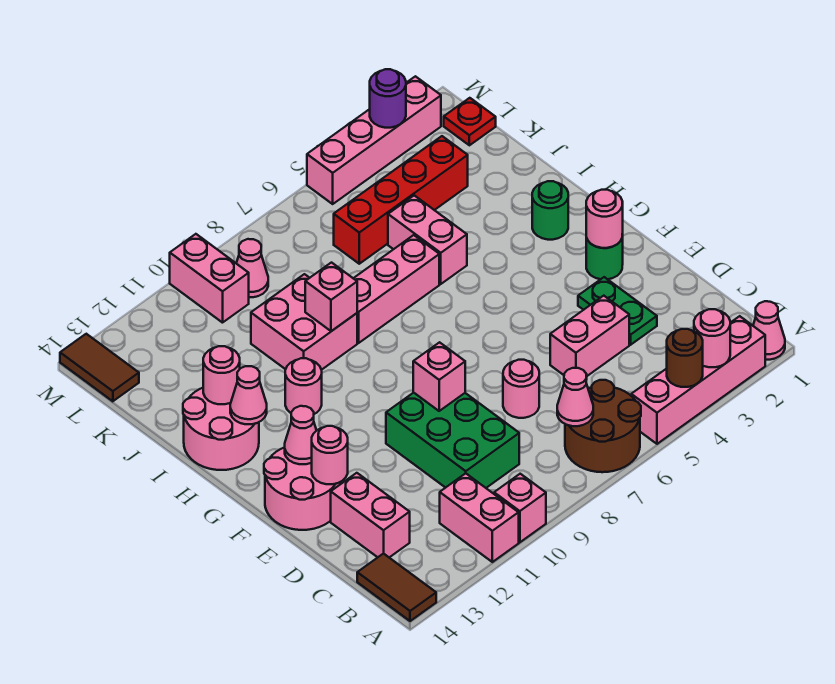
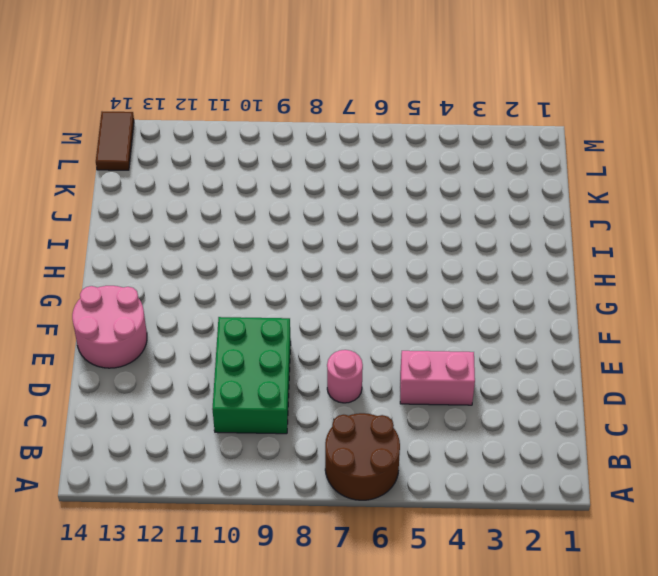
none -> pink 1x1 cone [753,301,785,360]
none -> pink 1x4 brick [631,316,765,444]
none -> pink 1x1 brick [494,474,546,542]
none -> pink 1x2 brick [440,473,519,562]

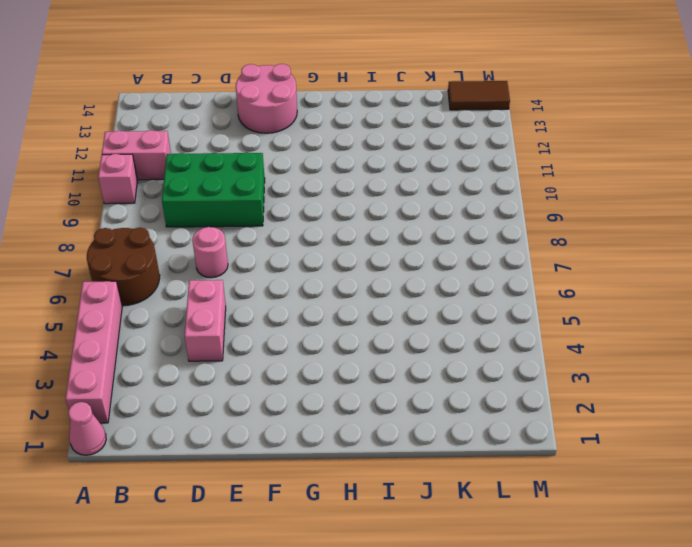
none -> brown 1x2 tile [357,553,436,621]
none -> pink 1x2 brick [331,473,410,557]
none -> green 1x2 plate [578,277,657,345]
none -> green 1x1 round brick [586,234,623,279]

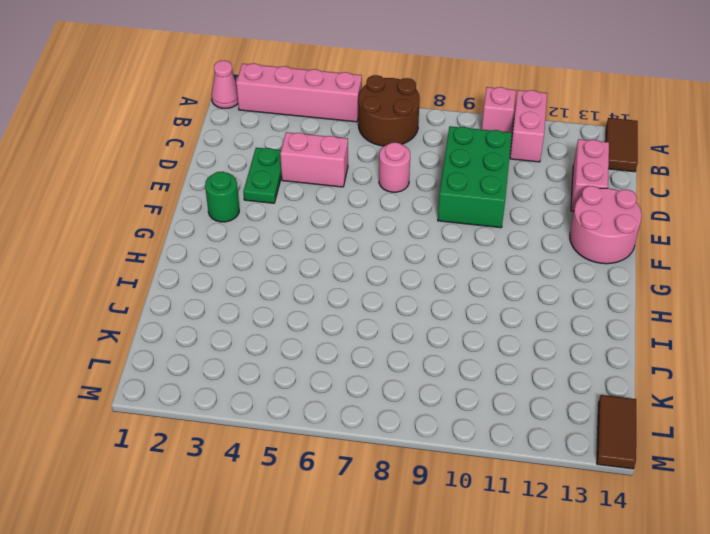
none -> green 1x1 round brick [532,181,568,240]
none -> pink 1x1 round brick [285,358,322,414]
none -> pink 2x2 round brick [183,388,259,470]
none -> pink 1x2 brick [388,195,467,284]

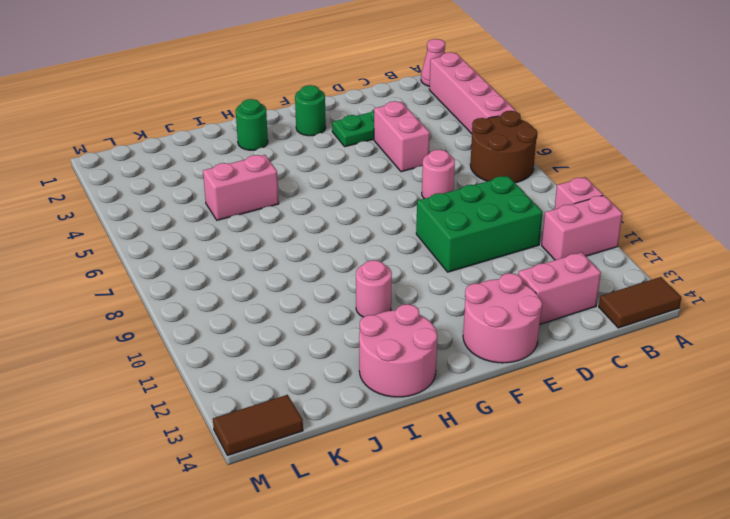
none -> pink 1x3 brick [353,235,439,343]
none -> pink 2x2 brick [251,274,357,370]
none -> red 1x4 brick [334,136,468,264]
none -> red 1x1 plate [444,98,496,145]

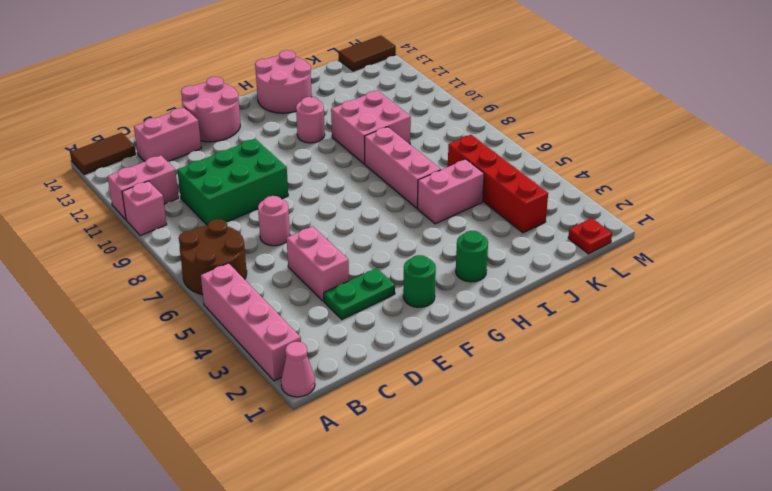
none -> pink 1x1 cone [236,239,268,297]
none -> pink 1x2 brick [170,234,249,323]
none -> pink 1x4 brick [307,76,441,204]
none -> pink 1x1 round brick [694,309,730,367]

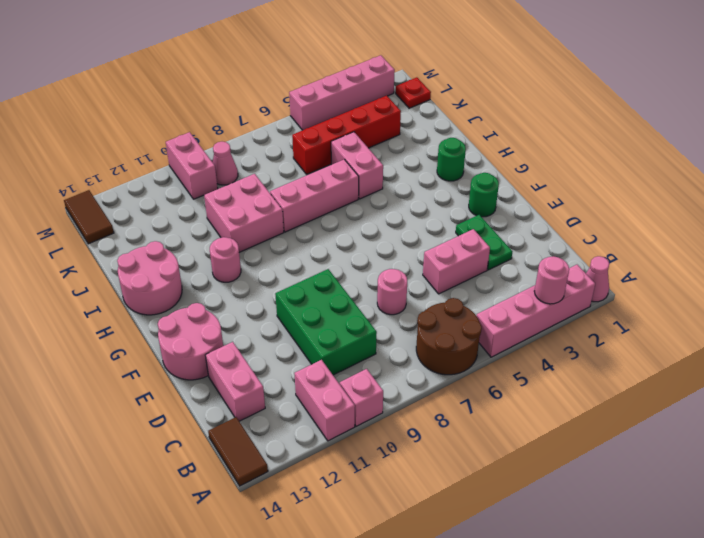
none -> brown 1x1 round brick [667,329,703,387]
none -> pink 1x1 cone [557,368,593,426]
none -> pink 1x1 brick [413,342,465,411]
none -> pink 1x1 round brick [312,426,348,484]

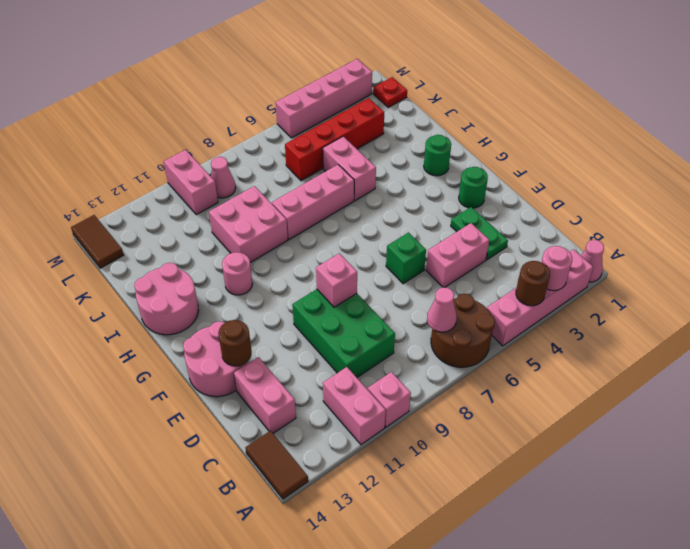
green 1x1 brick [386,233,426,284] -> none
brown 1x1 round brick [218,320,252,366] -> pink 1x1 round brick [312,426,348,484]
none -> pink 1x1 round brick [503,360,539,418]
none -> pink 1x1 round brick [586,190,623,248]
none -> pink 1x1 cone [285,406,317,464]
none -> pink 1x1 cone [230,366,267,424]

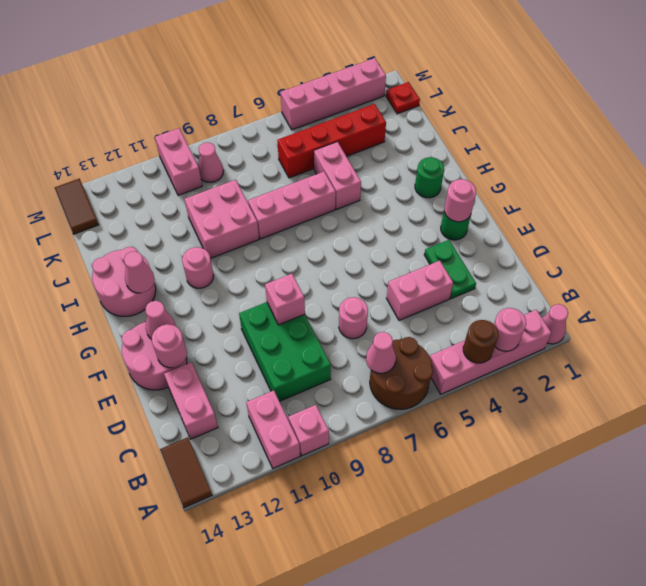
none -> pink 1x1 brick [305,263,357,331]
none -> pink 1x1 round brick [203,346,240,404]
none -> purple 1x1 round brick [370,69,406,128]

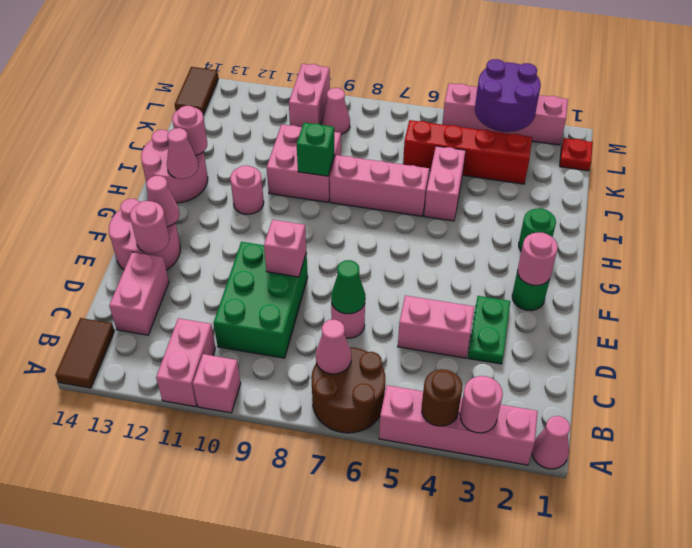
green 1x1 cone [331,260,365,314] -> none
green 1x1 brick [297,123,334,176] -> pink 1x1 brick [305,263,357,331]
purple 2x2 round brick [475,59,541,132] -> purple 1x1 round brick [370,69,406,128]

